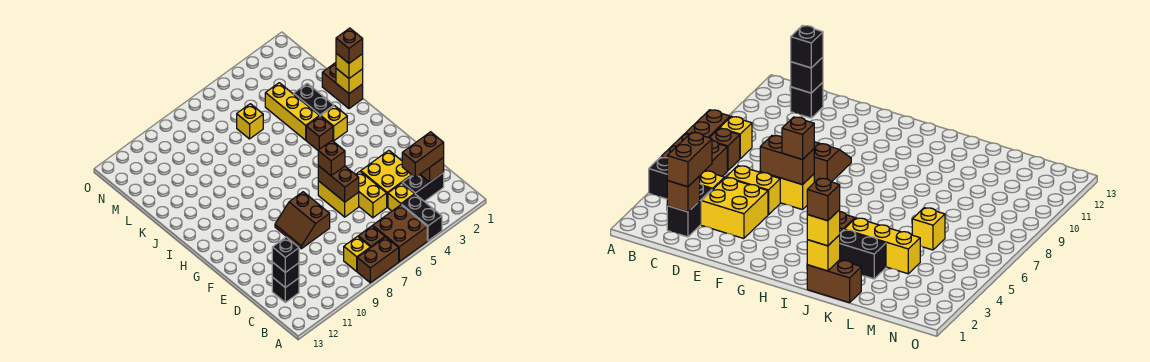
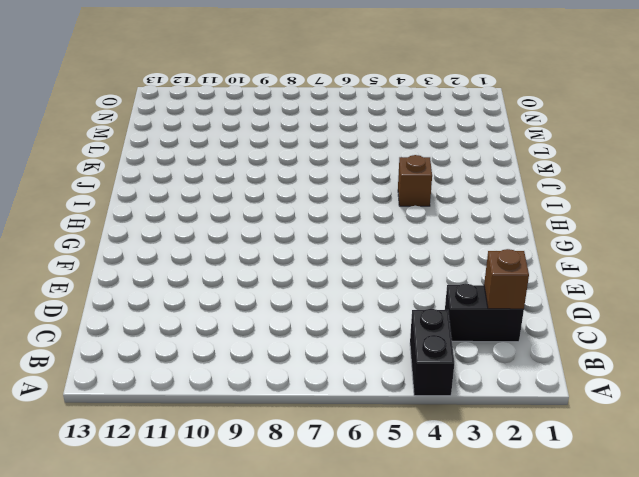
none -> brown 2x2 brick [373,205,427,262]
none -> brown 1x2 brick [357,237,399,283]
none -> brown 1x1 brick [358,226,385,247]

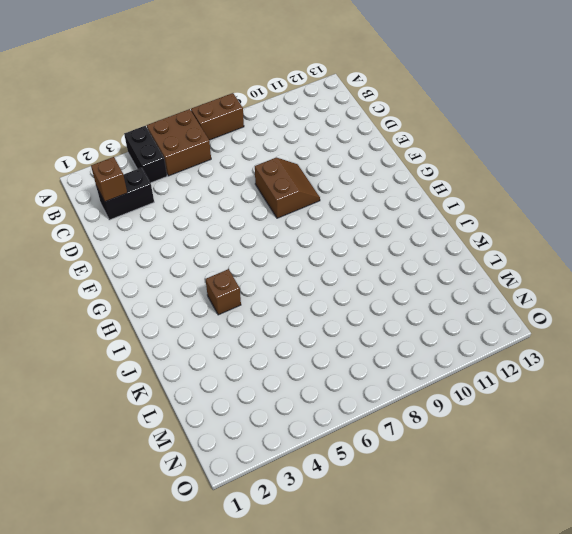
none -> brown 1x1 brick [358,226,385,247]
none -> yellow 1x1 brick [344,236,371,271]
none -> yellow 1x1 brick [388,183,415,211]

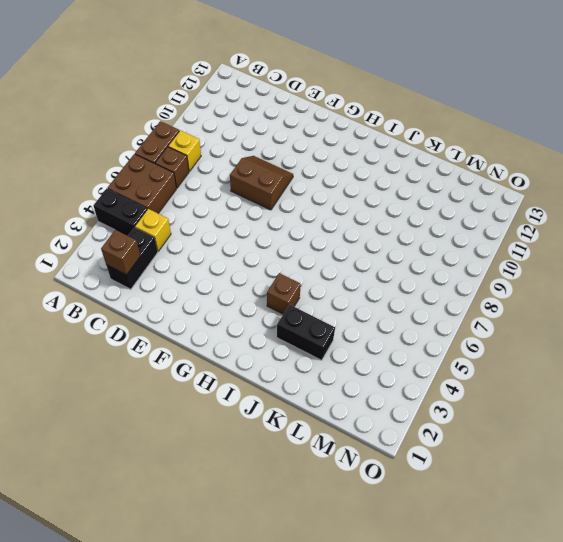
none -> black 1x1 brick [272,277,299,302]
none -> yellow 2x2 brick [361,150,412,207]
none -> yellow 1x2 brick [356,172,387,218]

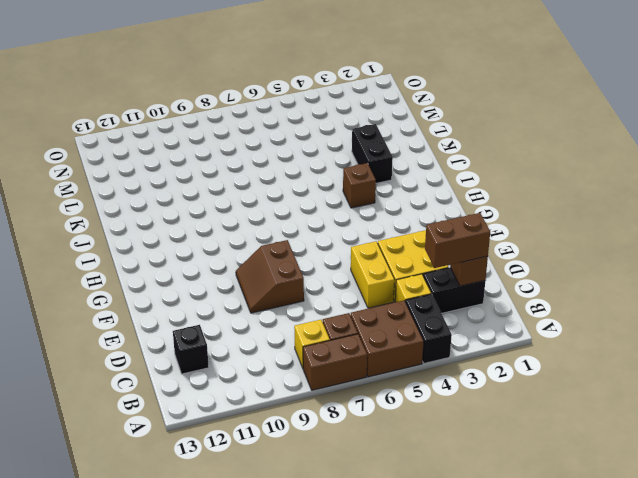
none -> yellow 1x2 brick [318,181,359,217]
none -> yellow 1x1 brick [321,106,347,141]
none -> brown 1x2 brick [322,63,363,109]

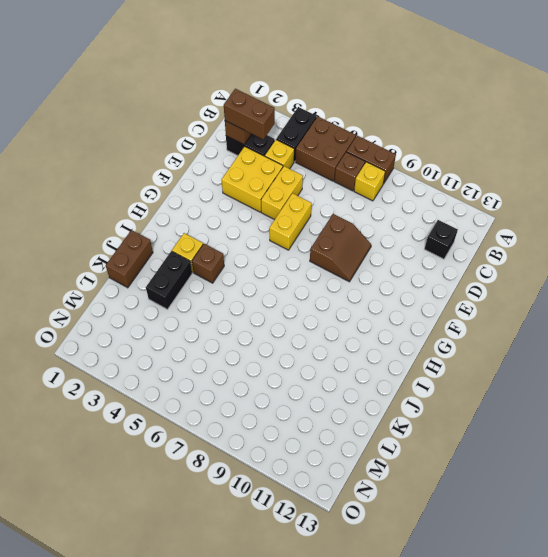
none -> yellow 1x3 brick [265,83,319,140]
none -> yellow 1x1 brick [237,104,263,139]
none -> black 1x1 brick [272,262,299,288]

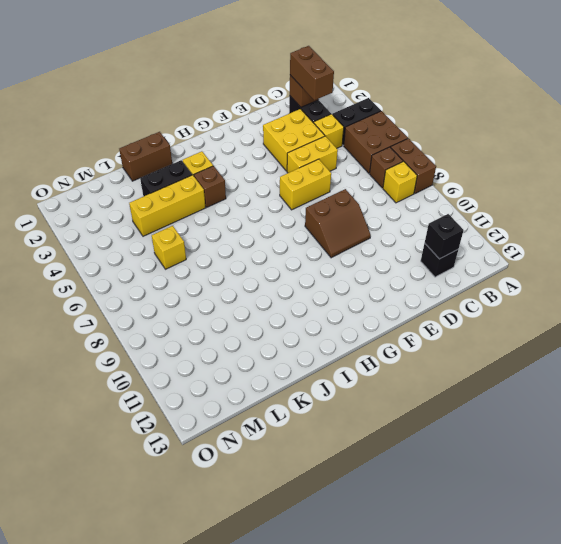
none -> brown 1x2 brick [318,166,359,202]
none -> yellow 1x1 brick [336,69,363,93]
none -> black 1x1 brick [272,237,299,272]

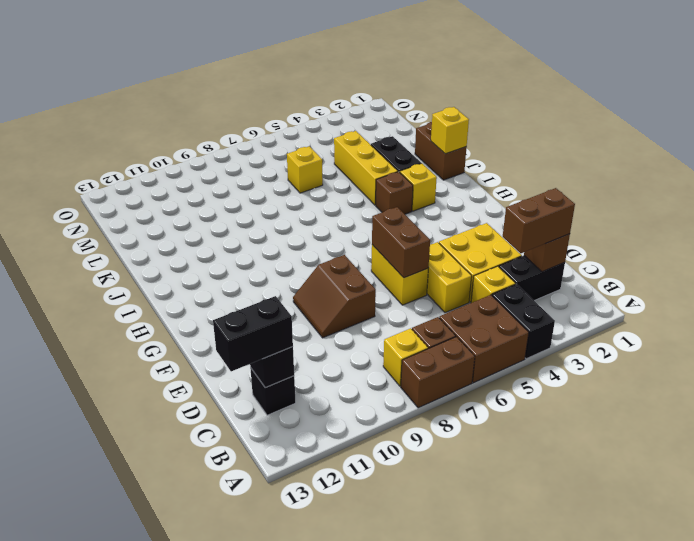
black 1x2 brick [213,296,293,371] -> black 1x1 brick [272,237,299,272]
none -> brown 1x1 brick [318,141,345,176]
none -> yellow 1x1 brick [336,53,363,78]
none -> brown 1x1 brick [336,28,363,63]

